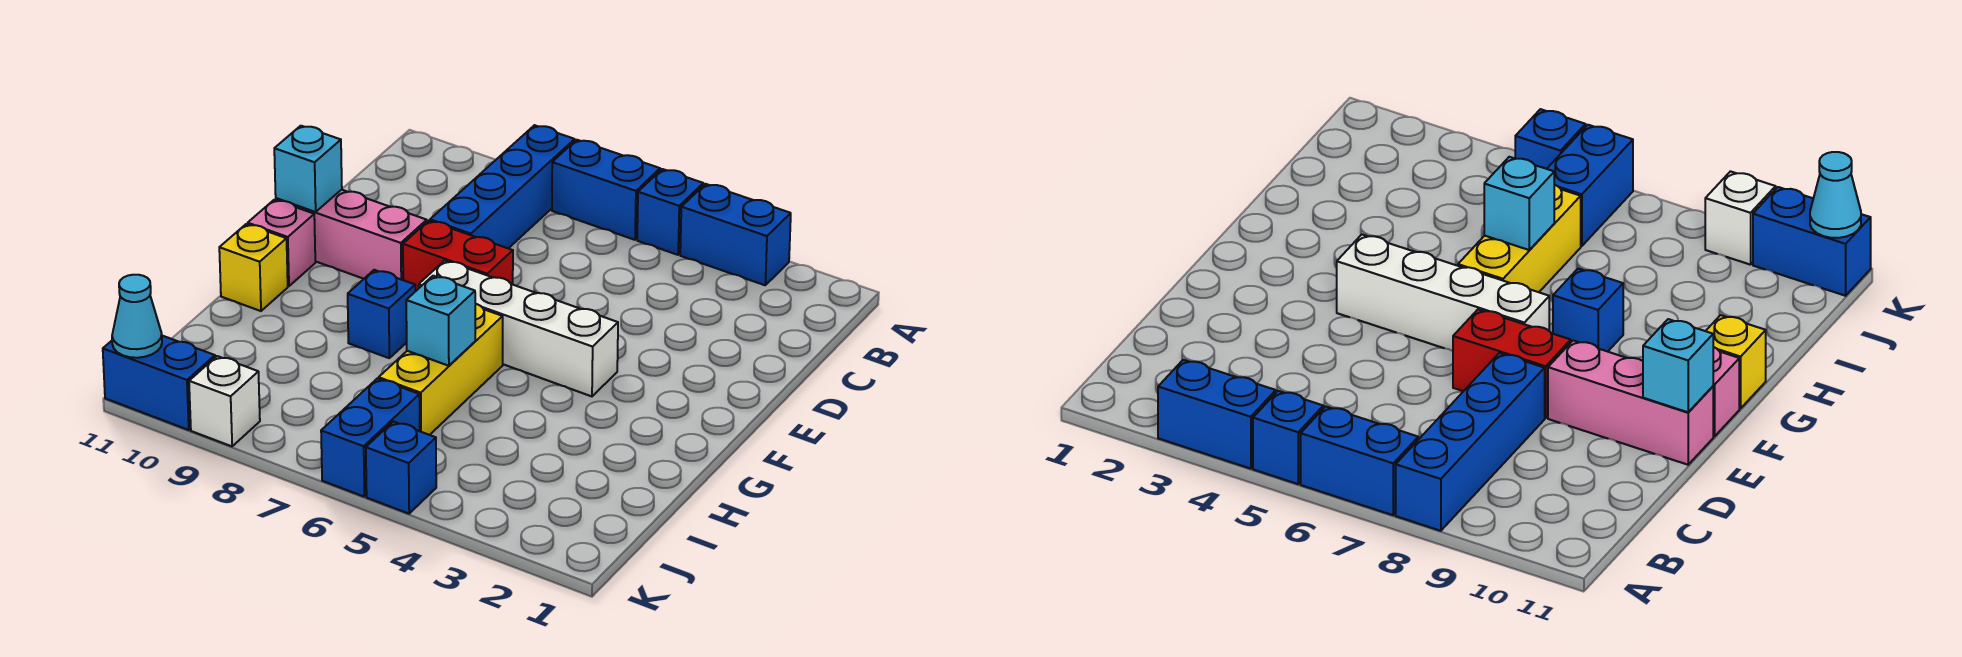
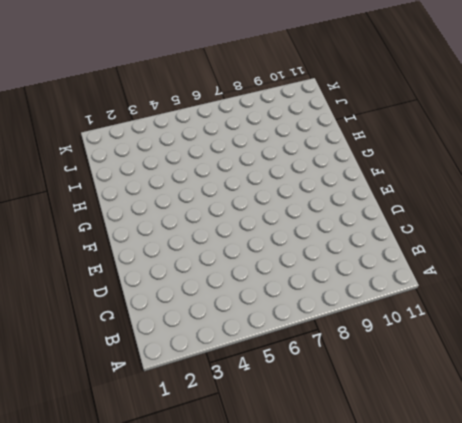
none -> blue 1x2 brick [680,184,791,285]
none -> blue 1x1 brick [637,169,703,255]
none -> blue 1x2 brick [552,140,660,240]

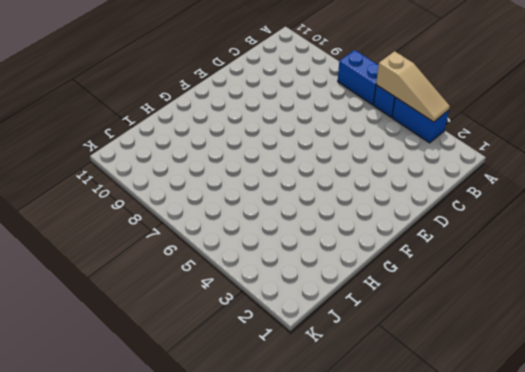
tan 1x3 slope [376,51,450,122] -> none
none -> blue 1x4 brick [430,125,575,248]
none -> red 1x2 brick [403,221,513,291]
none -> pink 1x3 brick [276,190,427,280]

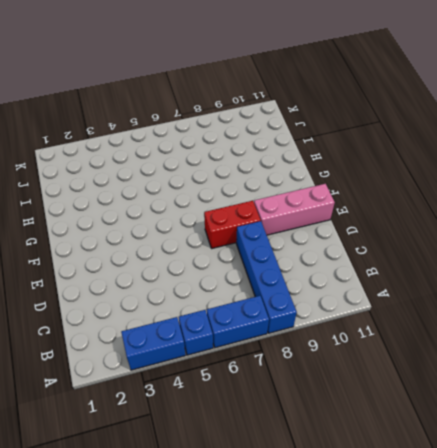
none -> white 1x4 brick [419,260,618,396]
none -> pink 1x1 brick [248,200,315,286]
none -> yellow 1x3 brick [379,304,503,435]

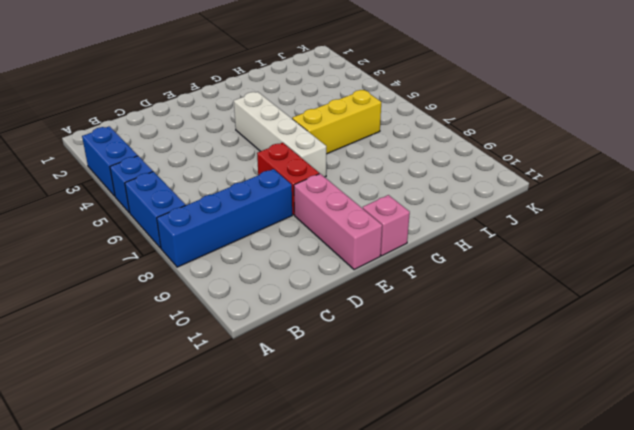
none -> blue 1x1 brick [348,270,415,358]
none -> yellow 1x1 brick [219,224,288,311]
none -> blue 1x2 brick [321,379,420,496]

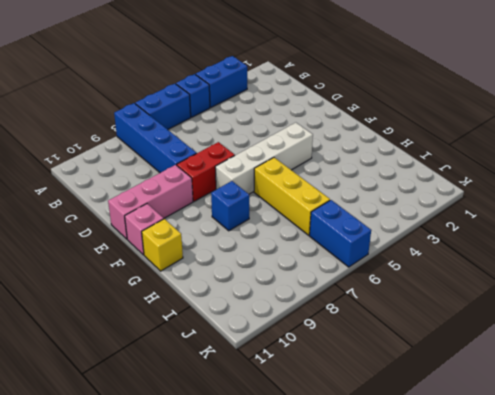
none -> blue 1x1 brick [366,422,436,514]
none -> white 1x1 brick [189,356,260,446]
none -> blue 1x2 brick [103,336,215,430]

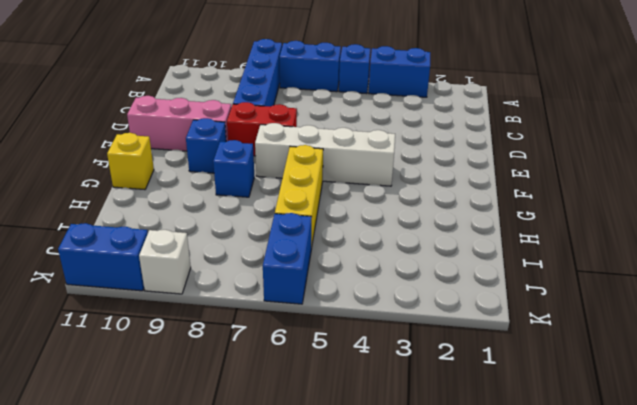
blue 1x1 brick [186,118,227,173] -> blue 1x1 brick moved to [366,422,436,514]
none -> pink 1x1 brick [248,200,315,286]
none -> cyan 1x1 brick [274,126,342,212]
none -> cyan 1x1 brick [406,276,475,366]

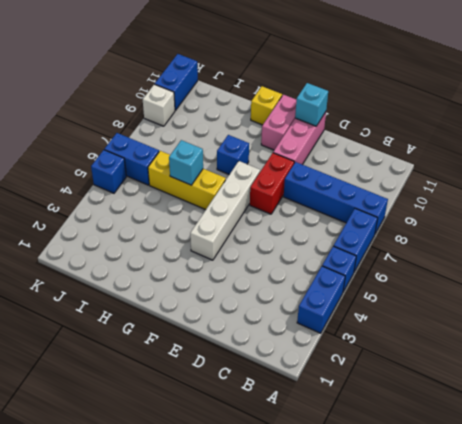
pink 1x2 brick [261,95,296,150] -> pink 1x1 brick [248,200,315,286]
none -> cyan 1x1 cone [112,275,162,358]

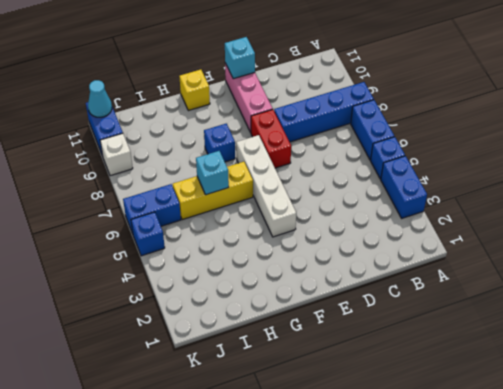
none -> pink 1x1 brick [248,200,315,286]

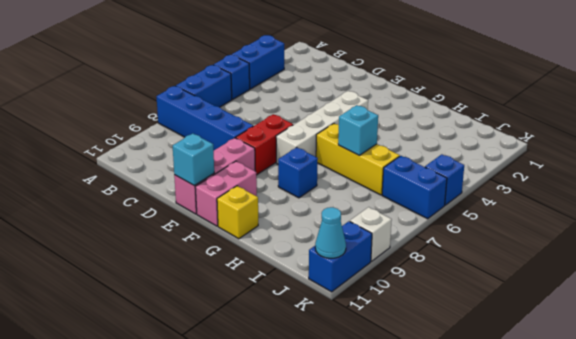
pink 1x2 brick [195,161,257,226] -> pink 1x1 brick [248,200,315,286]

